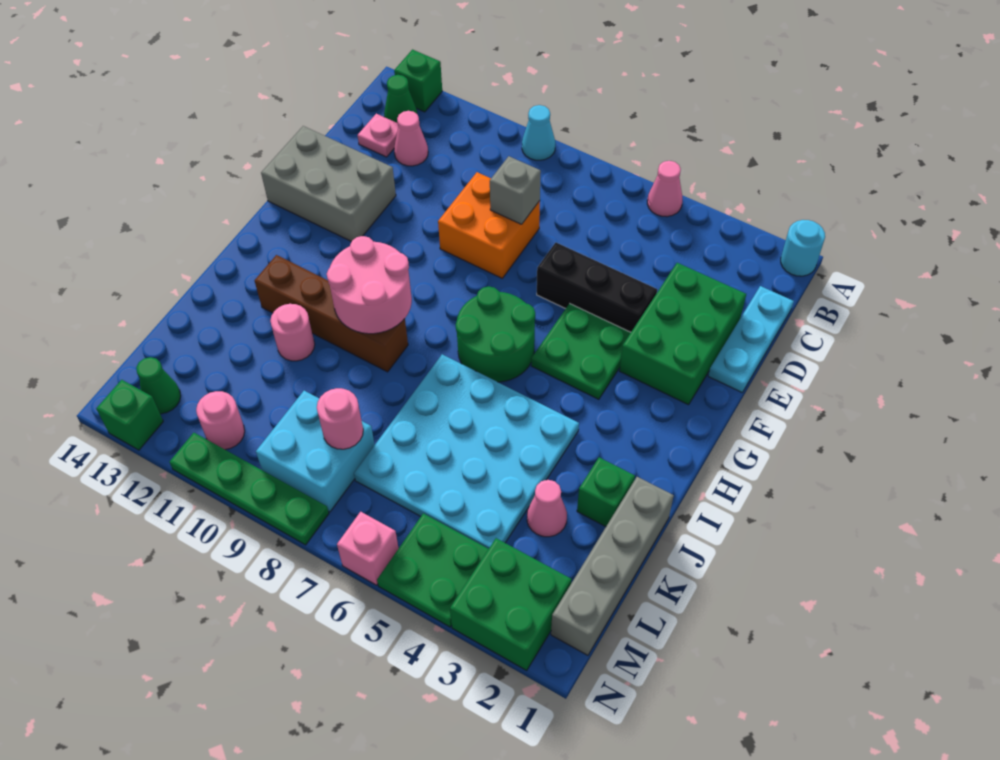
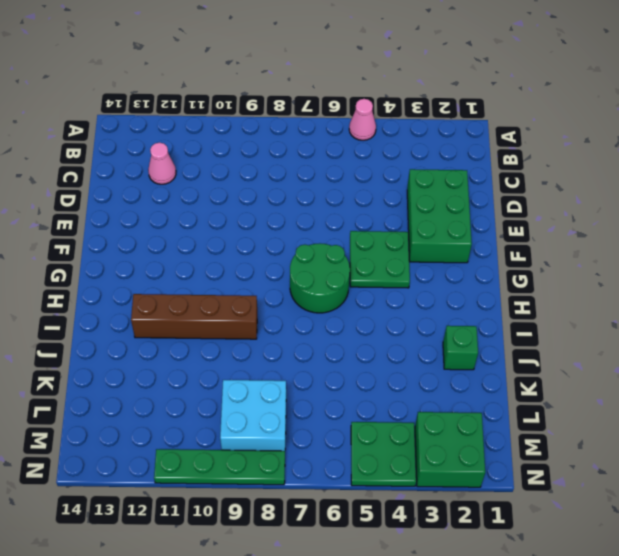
none -> cyan 1x1 round brick [781,220,825,276]
none -> cyan 1x1 cone [522,105,555,160]
none -> green 1x1 brick [394,50,442,112]
none -> green 1x1 cone [384,75,417,123]

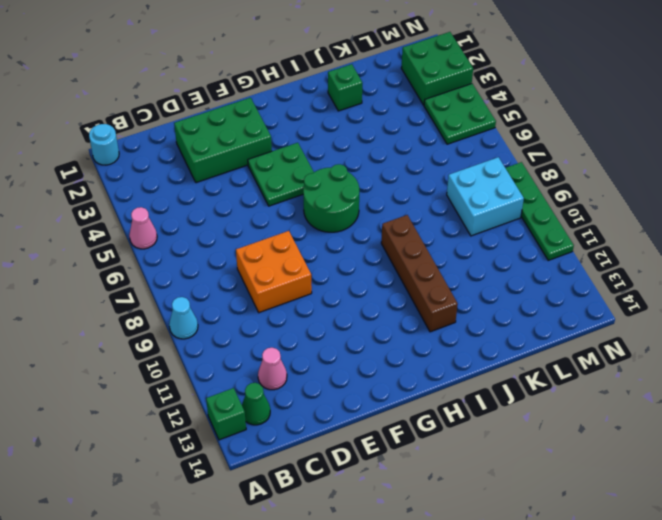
none -> cyan 1x3 plate [708,286,794,392]
none -> pink 1x1 plate [357,114,398,157]
none -> black 1x3 brick [537,243,657,332]
none -> grey 2x3 brick [261,126,396,241]

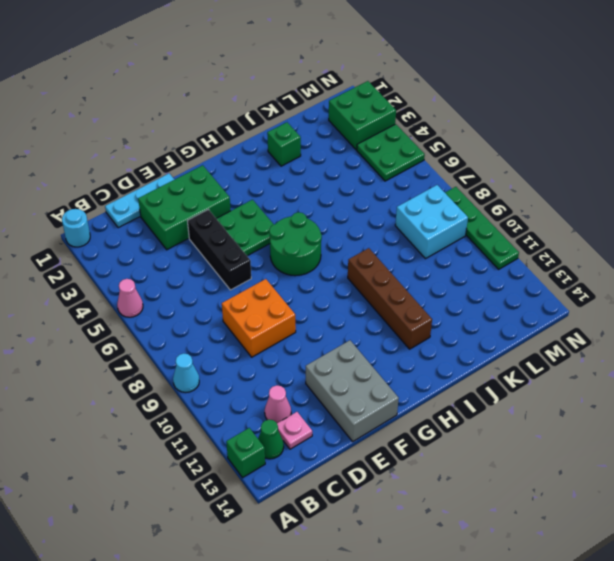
none -> cyan 4x4 plate [354,354,579,549]
none -> grey 1x4 brick [551,477,674,655]
none -> pink 1x1 round brick [270,304,315,361]
none -> pink 1x1 cone [527,480,567,537]

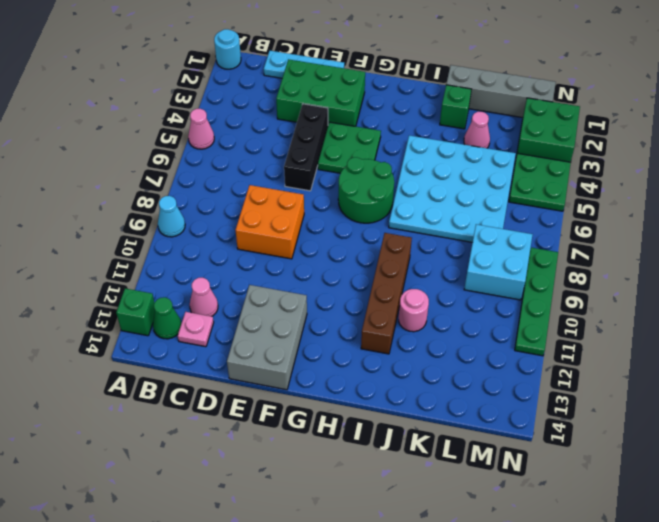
none -> pink 1x1 round brick [196,391,245,449]
none -> green 1x1 cone [136,357,181,414]
none -> pink 1x1 brick [337,512,399,585]
none -> green 1x1 brick [96,380,163,450]

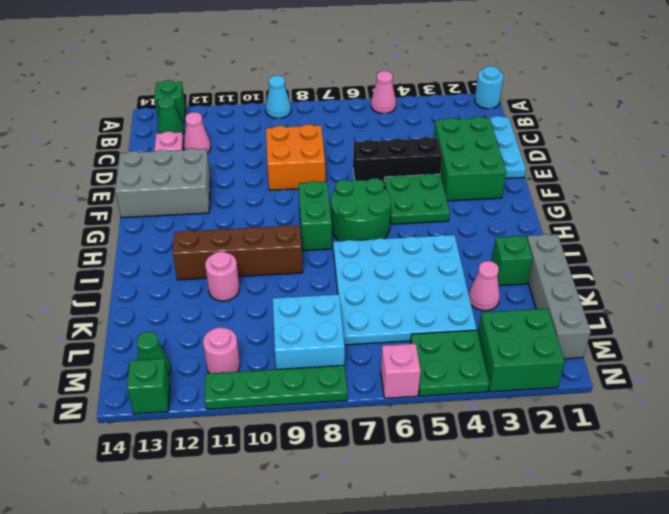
green 1x2 brick [299,181,332,250] -> none
none -> grey 1x1 brick [490,156,541,224]
none -> pink 2x2 round brick [327,236,412,334]
none -> pink 1x1 round brick [317,388,363,449]

